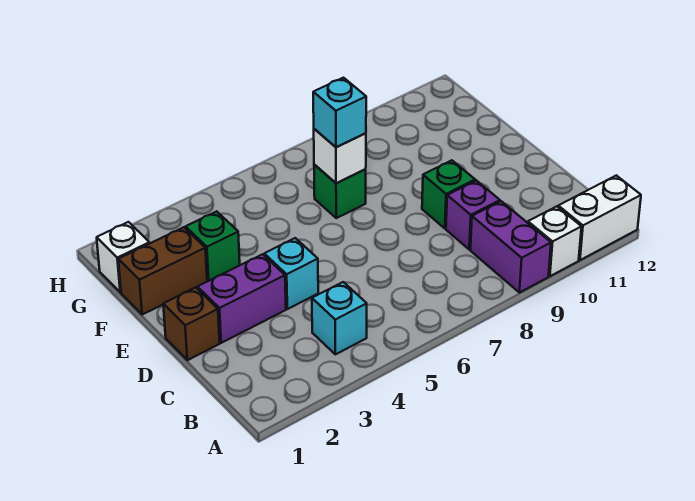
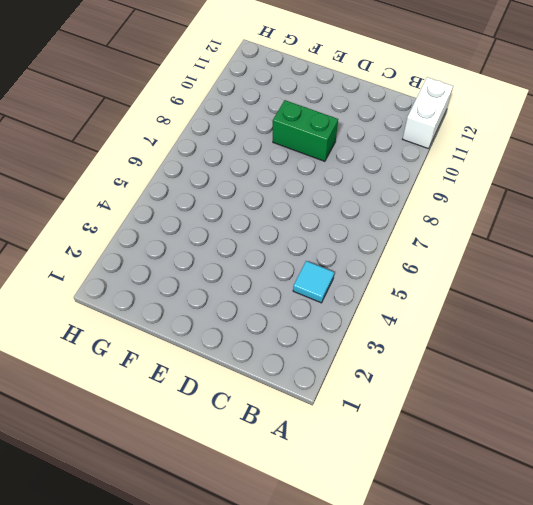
cyan 1x1 tile [293,261,334,303] -> cyan 1x1 brick [312,282,367,354]
green 1x2 brick [273,100,338,161] -> green 1x1 brick [422,160,475,228]
none -> purple 1x2 brick [470,201,551,293]
none -> white 1x1 brick [528,206,581,276]
none -> purple 1x1 brick [446,180,500,249]

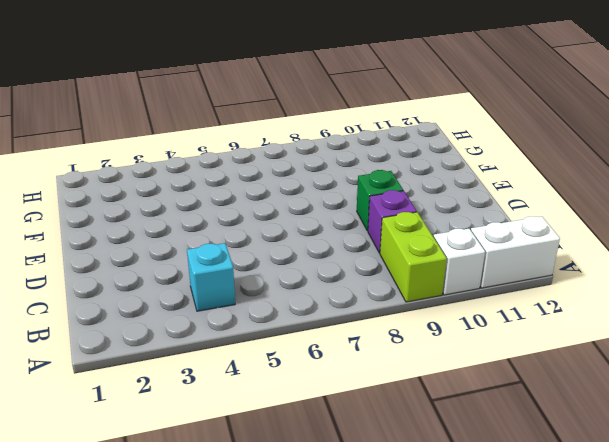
lime 1x2 brick [380,212,447,302] -> purple 1x2 brick [470,201,551,293]
none -> brown 1x1 brick [163,287,220,360]
none -> purple 1x2 brick [197,254,286,343]
none -> cyan 1x1 brick [264,238,318,309]

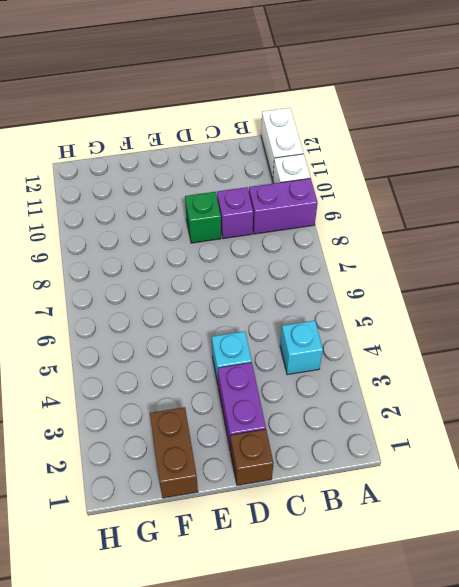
none -> green 1x1 brick [186,211,240,281]
none -> green 1x1 brick [314,165,366,218]
none -> white 1x1 brick [97,222,150,292]

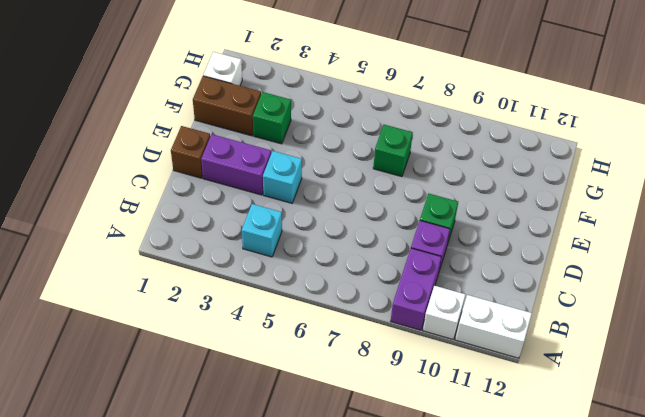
none -> white 1x1 brick [314,129,366,183]
none -> cyan 1x1 brick [313,78,366,147]

